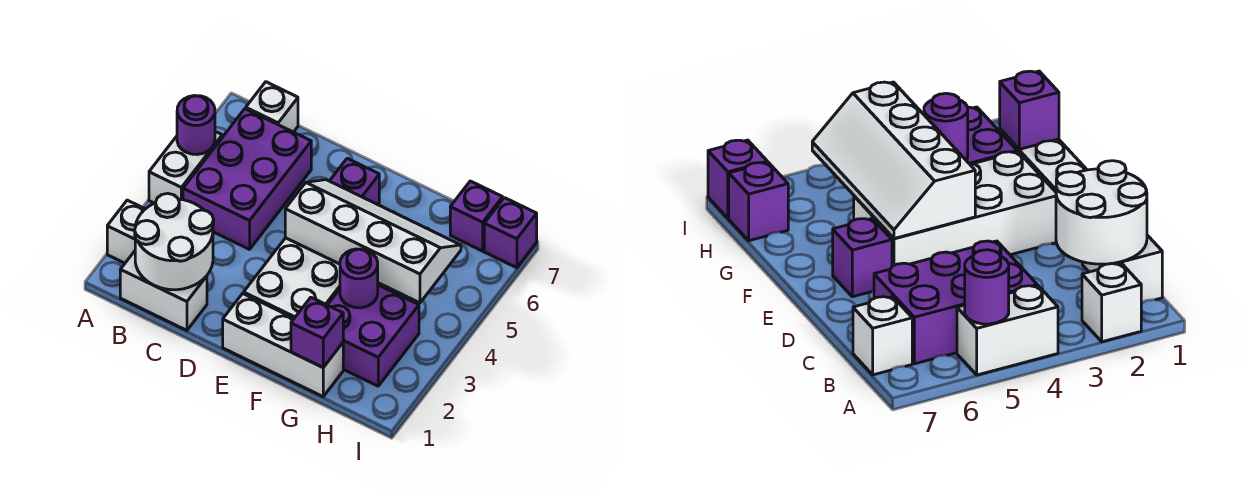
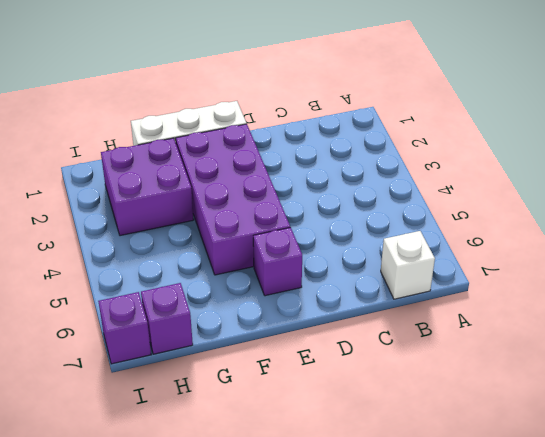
purple 2x4 brick [176,124,290,275] -> white 2x4 brick [244,238,340,318]
none -> white 1x1 brick [107,200,145,263]
none -> white 1x2 brick [149,132,222,203]
none -> white 1x2 brick [120,251,207,330]

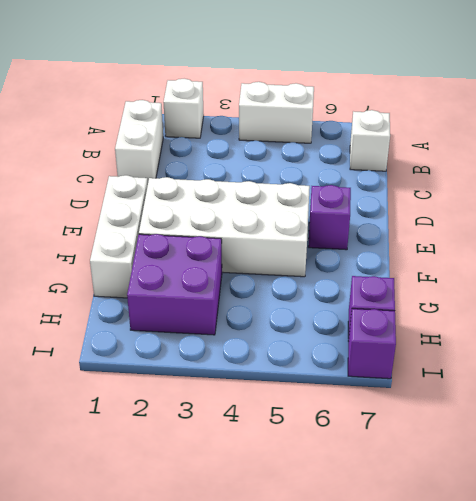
none -> purple 2x3 brick [183,109,311,249]
none -> purple 1x1 round brick [177,95,215,154]
none -> white 2x2 round brick [135,193,214,290]

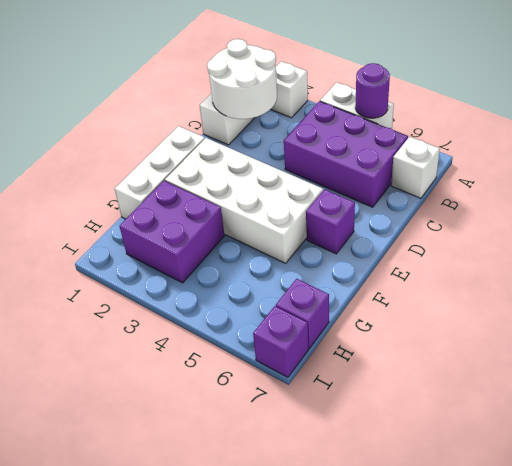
none -> white 2x4 slope [285,180,461,303]
none -> purple 1x1 brick [291,298,343,367]
none -> purple 1x1 round brick [340,249,378,308]

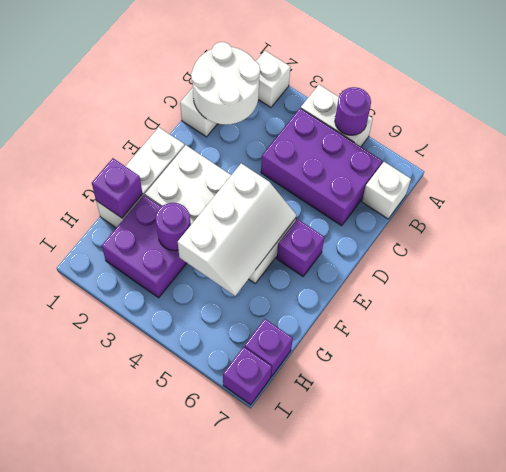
white 2x3 slope [178,163,296,296] -> white 2x4 slope [285,180,461,303]

